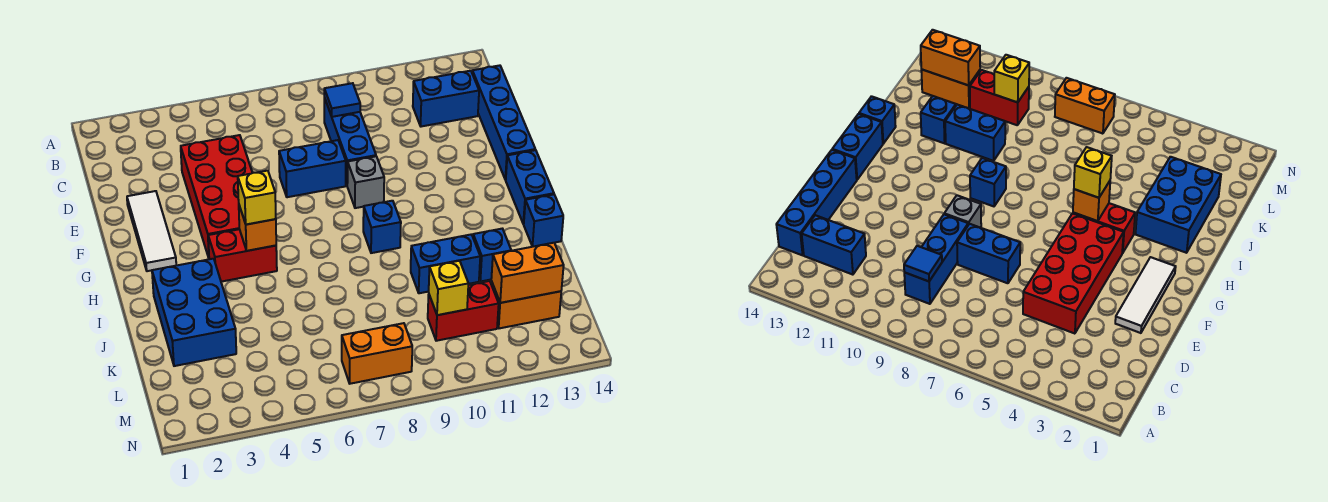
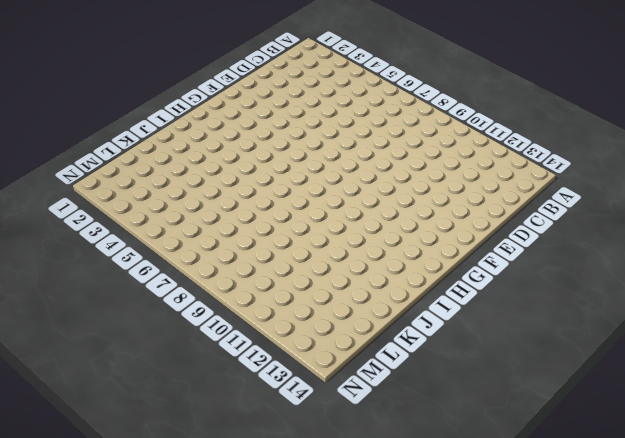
none -> blue 1x3 brick [324,98,376,184]
none -> blue 1x2 brick [413,71,479,127]
none -> blue 1x4 brick [472,65,535,180]

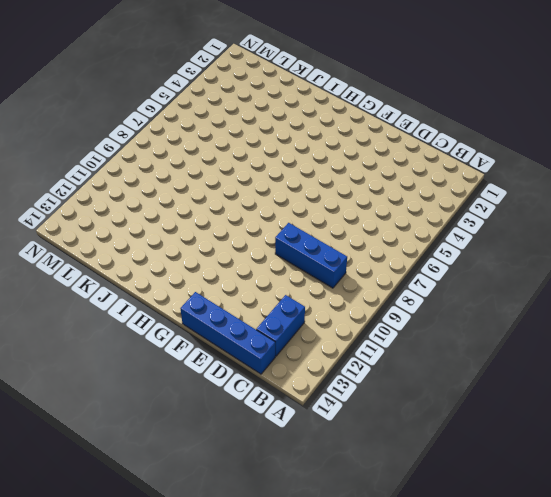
none -> red 2x4 brick [181,135,252,258]
none -> white 1x3 tile [127,191,176,271]
none -> blue 1x2 brick [279,140,346,197]

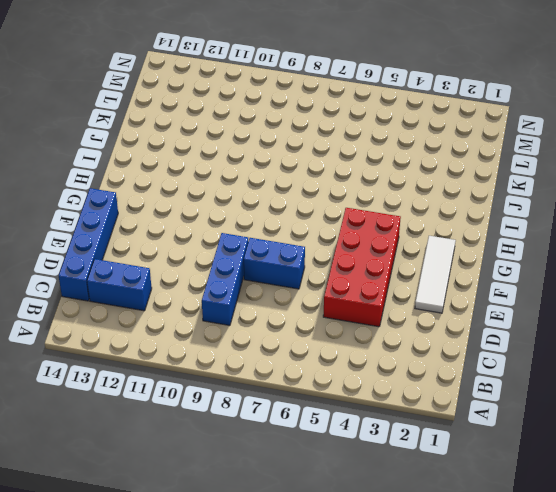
none -> grey 1x1 brick [347,156,384,208]
none -> blue 1x2 brick [506,150,554,224]
none -> red 1x2 brick [208,229,277,282]

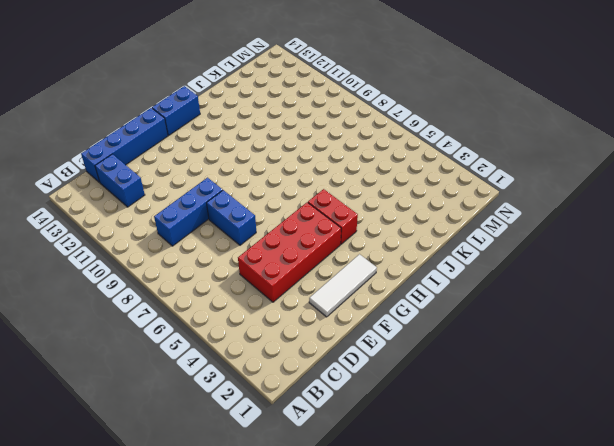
none -> grey 1x1 brick [347,156,384,208]
none -> blue 1x1 brick [363,201,401,253]
none -> blue 2x3 brick [152,259,236,366]

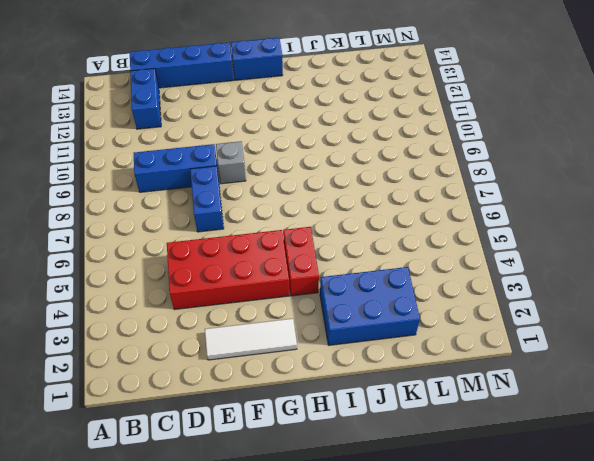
none -> blue 1x1 brick [363,201,401,253]
none -> blue 1x1 brick [524,194,563,247]
none -> blue 1x2 brick [411,234,480,293]

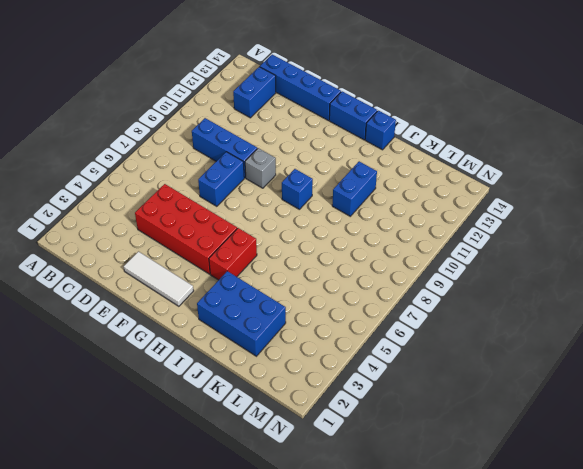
none -> blue 1x1 brick [473,229,511,281]
none -> red 1x2 brick [428,281,499,341]
none -> orange 1x2 brick [491,281,561,328]

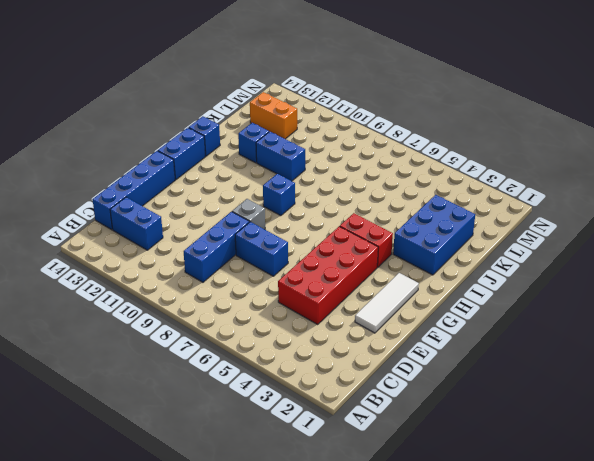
none -> red 1x2 brick [428,281,499,341]
none -> orange 1x2 brick [342,323,412,384]
none -> blue 1x1 tile [324,83,360,117]

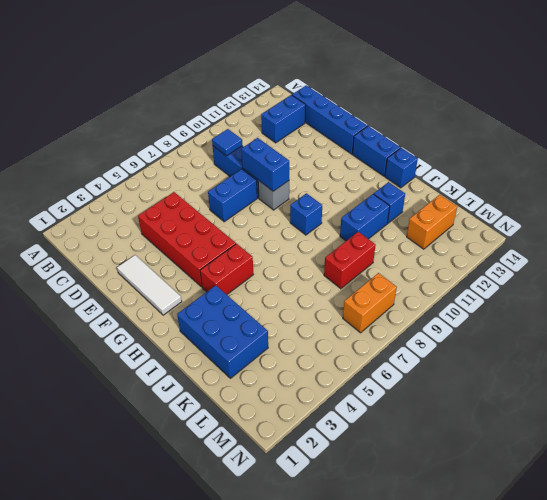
blue 1x2 brick [241,138,289,191] -> none
red 1x2 brick [324,232,376,289] -> red 1x2 brick moved to [428,281,499,341]
none -> orange 1x1 brick [239,206,276,251]
none -> yellow 1x1 brick [429,261,468,315]
none -> orange 1x2 brick [491,243,564,303]

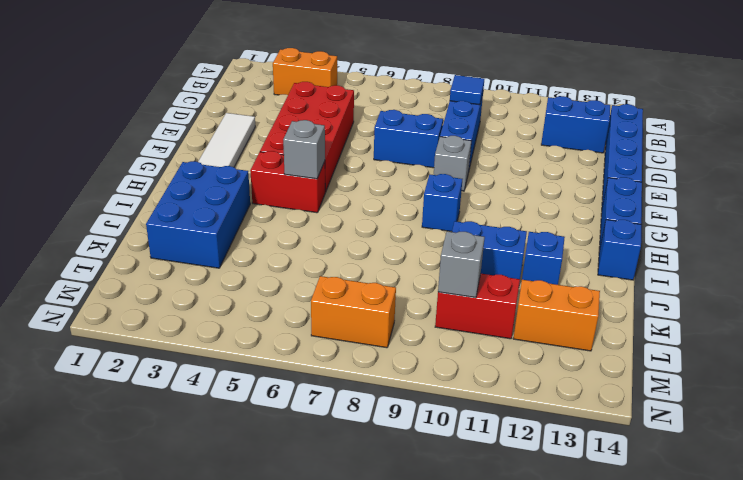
orange 1x2 brick [273,48,337,95] -> orange 1x2 brick moved to [491,243,564,303]
grey 1x1 brick [283,120,325,179] -> orange 1x1 brick [239,206,276,251]
grey 1x1 brick [438,231,485,298] -> yellow 1x1 brick [429,261,468,315]
none -> yellow 1x1 brick [238,171,276,225]

